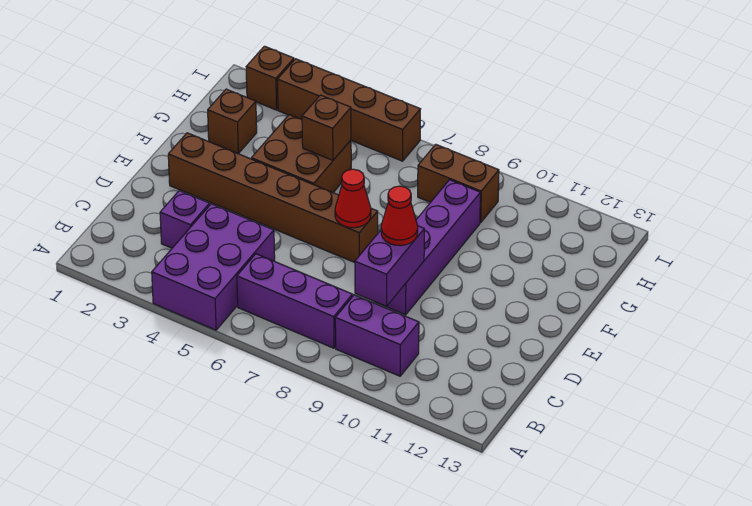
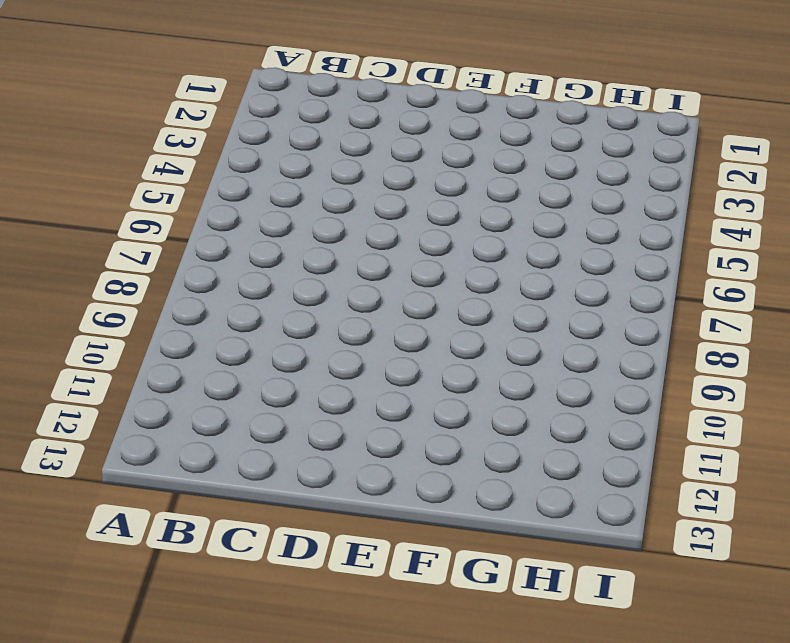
none -> purple 2x3 brick [152,204,275,330]
none -> purple 1x3 brick [237,254,353,348]
none -> purple 1x2 brick [335,295,419,376]

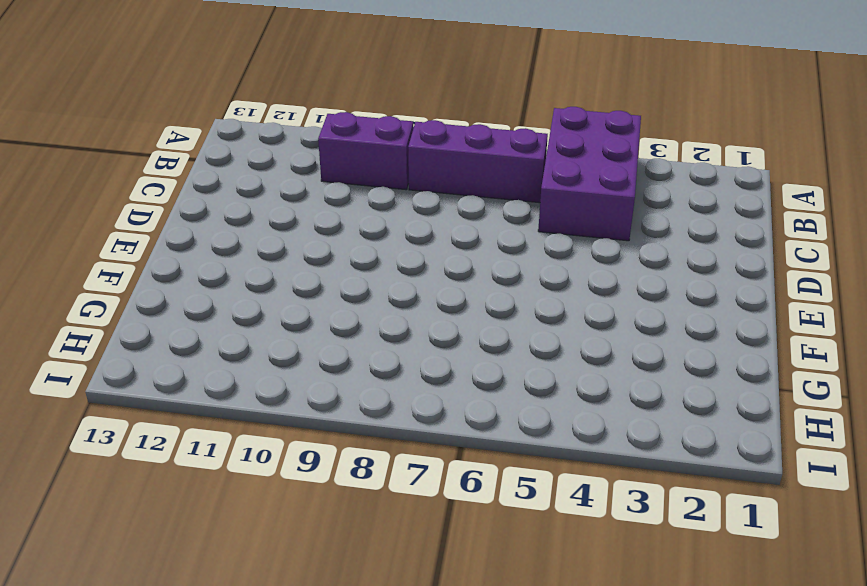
none -> purple 1x1 brick [160,191,210,248]
none -> purple 1x4 brick [376,180,480,315]
none -> brown 1x6 brick [168,133,378,263]

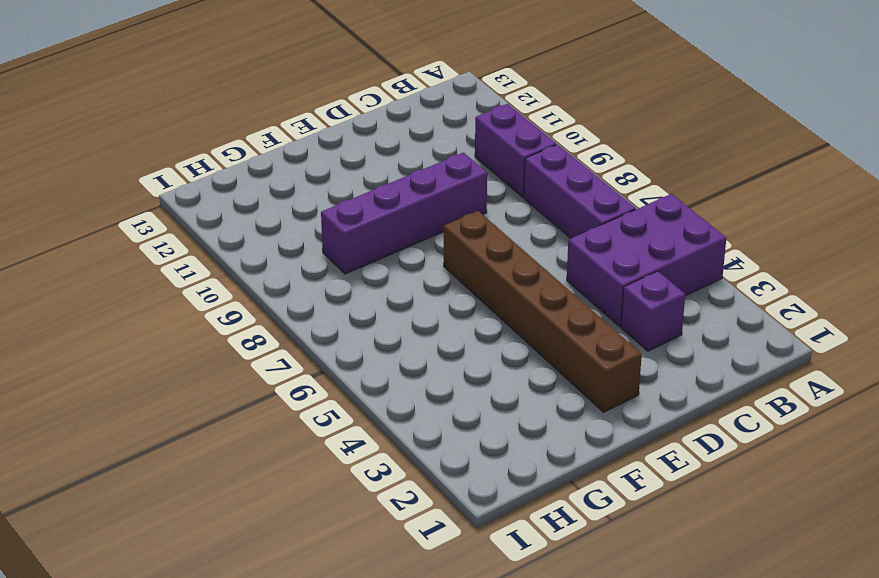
none -> brown 2x2 brick [251,115,351,192]
none -> brown 1x1 brick [208,89,257,154]
none -> brown 1x2 brick [418,144,499,223]

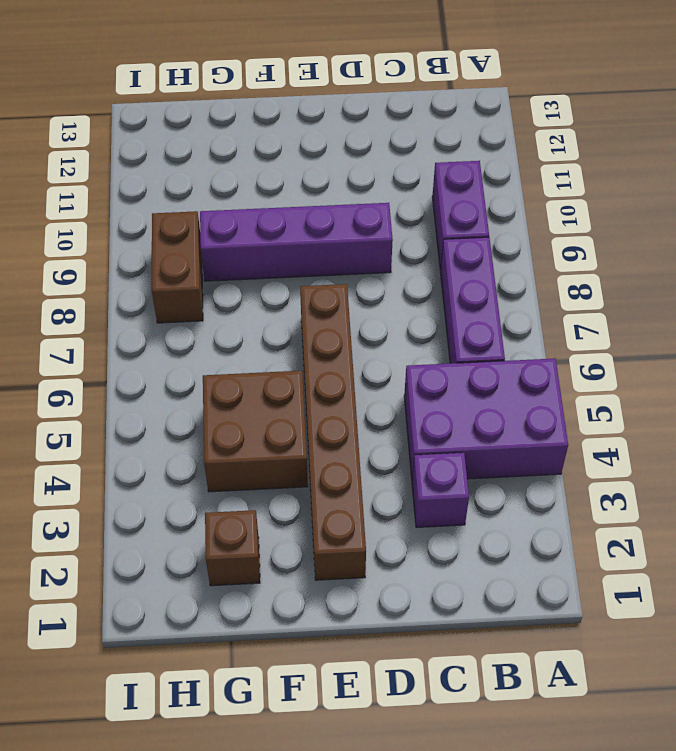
none -> brown 1x1 brick [246,46,294,110]
none -> brown 1x4 brick [277,59,421,161]
none -> purple 1x2 brick [355,226,424,306]

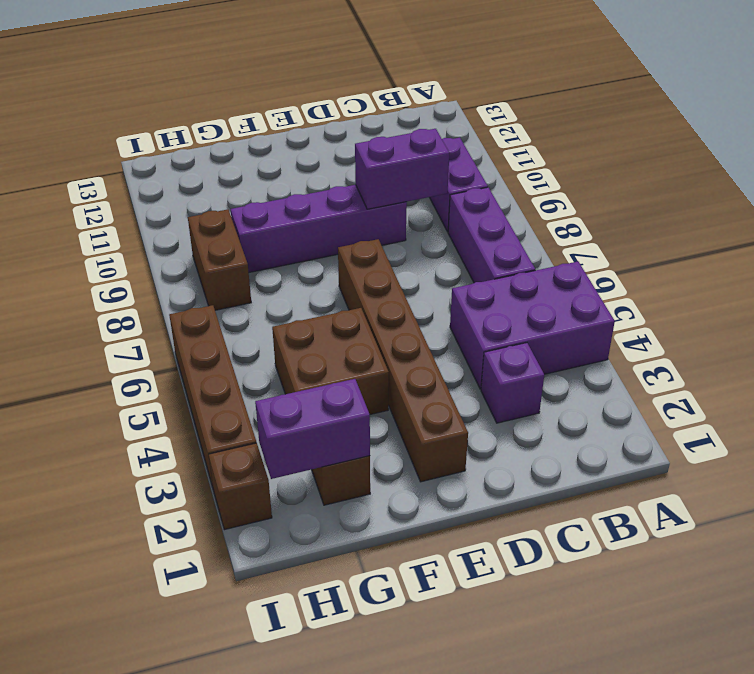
purple 1x2 brick [255,379,370,479] -> none
none -> red 1x1 cone [335,169,371,228]
none -> brown 1x1 brick [302,95,351,160]
none -> red 1x1 cone [381,186,418,246]

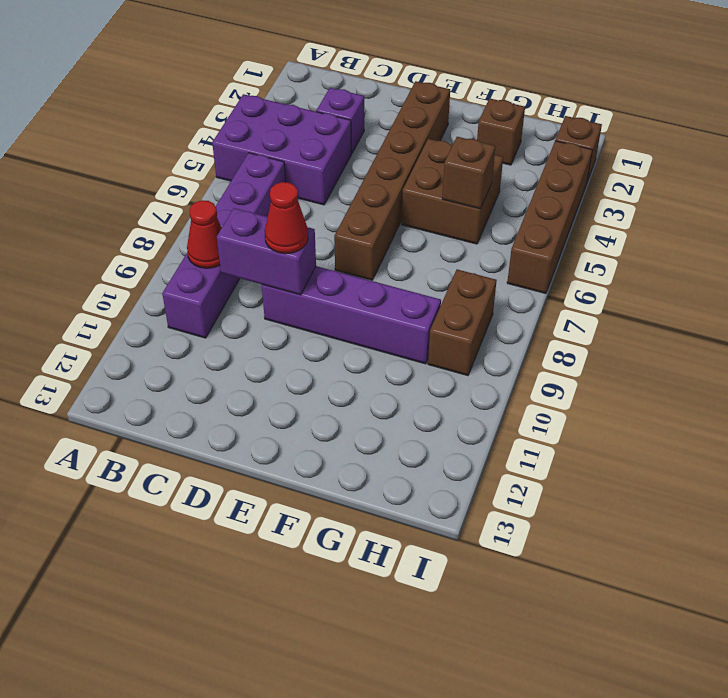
red 1x1 cone [187,200,221,268] -> red 1x1 cone moved to [335,169,371,228]

